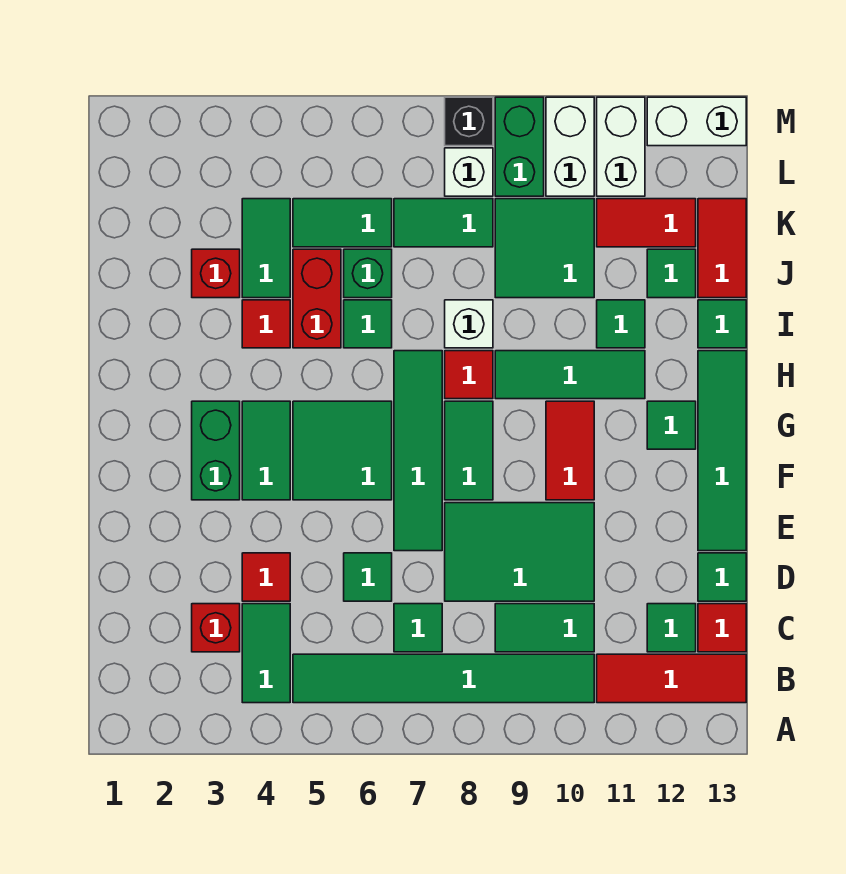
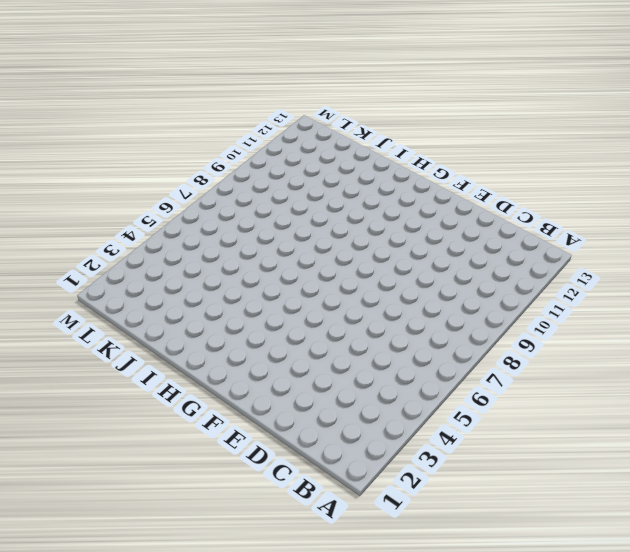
none -> green 1x2 tile [242,604,290,703]
none -> green 1x6 tile [293,654,594,703]
none -> red 1x3 tile [597,654,746,703]
none -> red 1x1 brick [192,604,240,652]

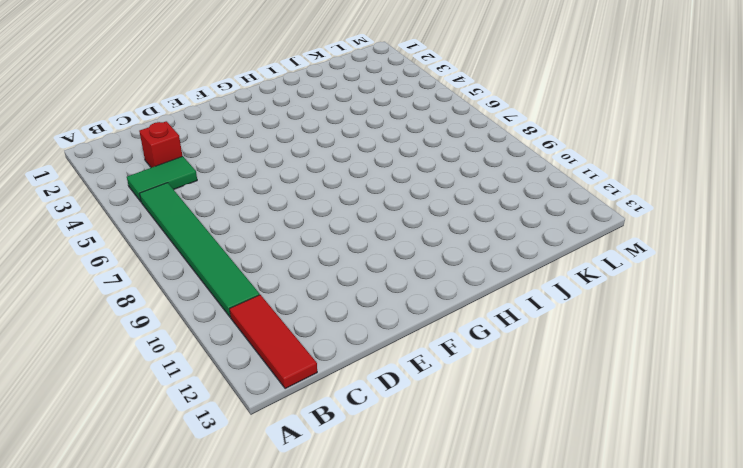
none -> green 1x1 tile [394,604,442,652]
none -> green 1x2 tile [495,604,594,652]
none -> green 1x1 tile [647,604,696,652]
none -> red 1x1 tile [698,604,746,652]

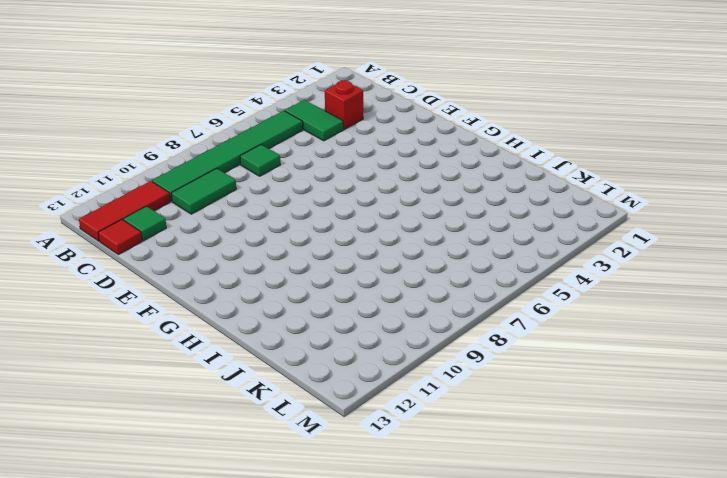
none -> red 1x1 tile [242,553,290,601]
none -> green 1x1 tile [344,553,392,601]
none -> green 2x3 tile [445,503,594,601]
none -> green 1x1 tile [698,553,746,601]

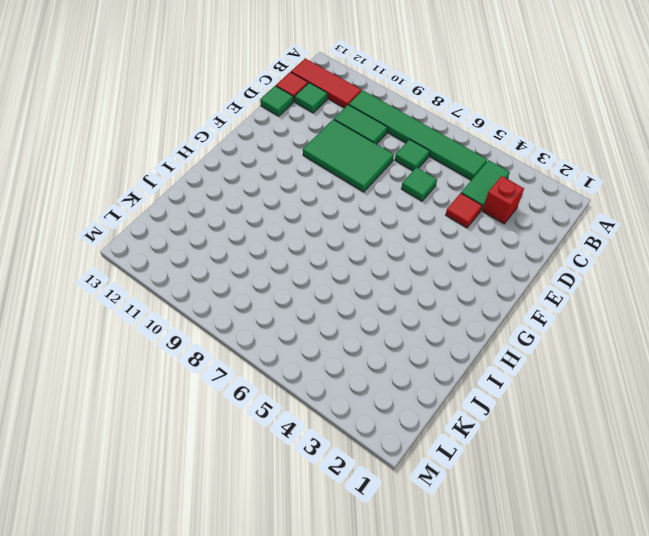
none -> green 1x4 tile [394,351,442,551]
none -> green 1x4 tile [698,351,746,551]
none -> green 1x2 brick [192,401,240,500]
none -> green 1x2 tile [242,401,290,500]

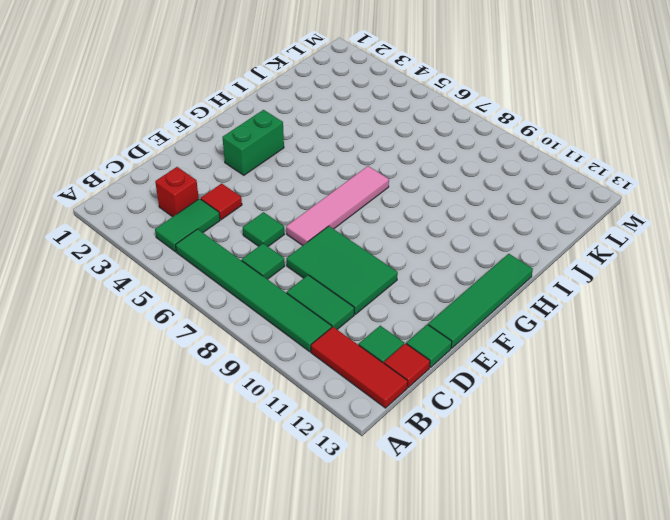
pink 1x4 tile [286,166,389,245] -> green 1x4 tile [394,351,442,551]
none -> green 1x2 tile [242,401,290,500]
none -> green 2x2 tile [293,401,392,500]
none -> green 1x2 tile [445,401,493,500]
none -> red 1x2 tile [546,401,594,500]

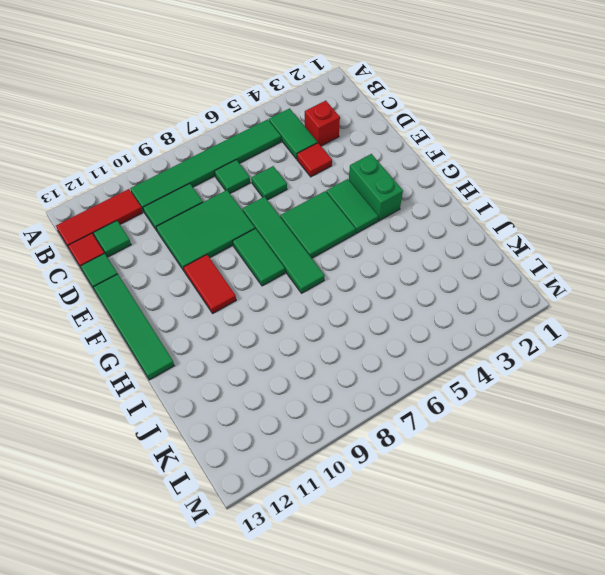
none -> green 1x1 tile [647,401,696,449]
none -> red 1x1 tile [445,351,493,399]
none -> green 1x3 tile [495,351,645,399]
none -> red 1x1 tile [242,300,290,348]

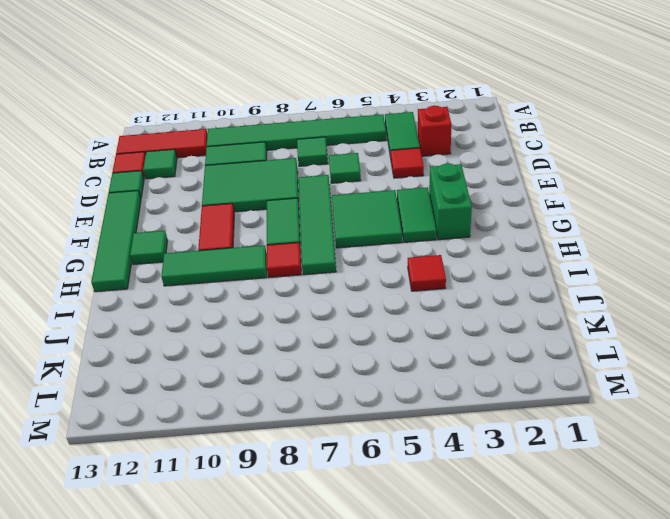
none -> red 1x2 brick [293,249,341,348]
none -> green 1x1 tile [344,300,392,348]
none -> white 1x1 brick [445,300,493,348]
none -> green 1x1 tile [597,300,645,348]

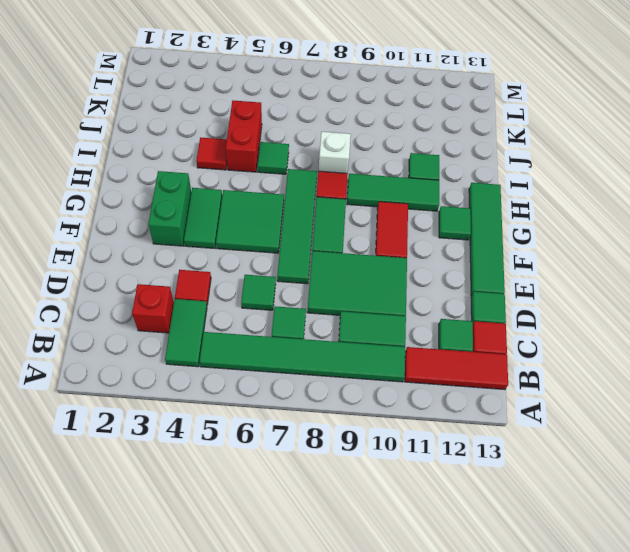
none -> green 1x1 tile [698,300,746,348]
none -> red 1x1 brick [192,249,240,298]
none -> green 1x2 tile [242,199,290,298]
none -> green 1x1 brick [344,249,392,298]

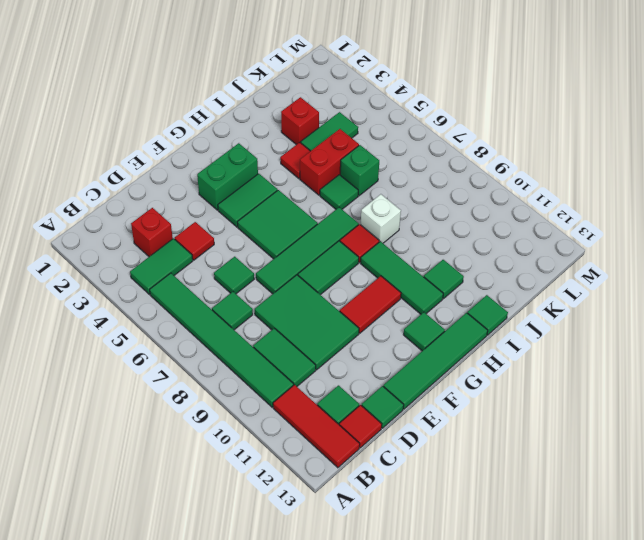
none -> green 2x2 tile [495,199,594,298]
none -> green 1x1 tile [647,249,696,298]
none -> red 1x2 tile [698,199,746,298]
none -> green 1x2 tile [293,199,392,247]

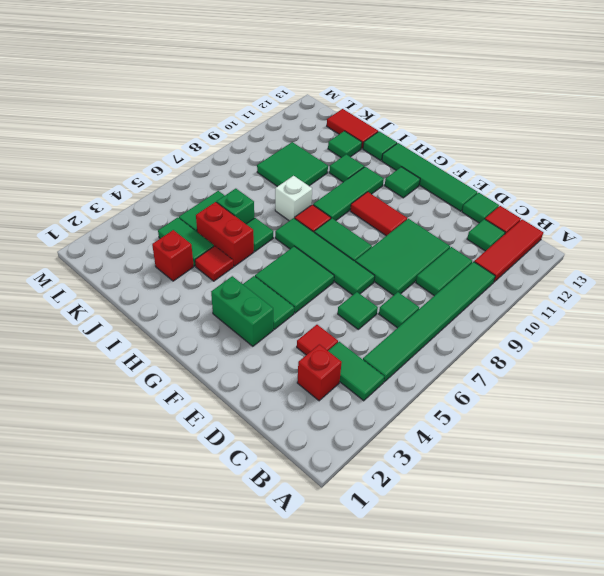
none -> green 1x2 tile [394,199,493,247]
none -> red 1x2 tile [597,199,696,247]
none -> white 1x1 brick [445,148,493,196]
none -> green 1x2 brick [495,97,544,196]

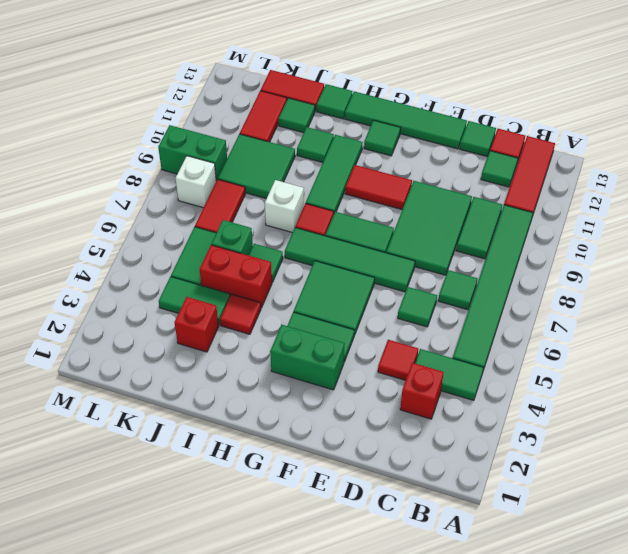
red 1x2 tile [195,179,245,233] -> green 1x2 tile [394,199,493,247]
none -> white 1x2 brick [546,97,594,196]
none -> white 1x2 brick [597,97,645,196]
none -> black 1x1 brick [445,97,493,146]
none -> white 1x2 brick [647,97,746,146]

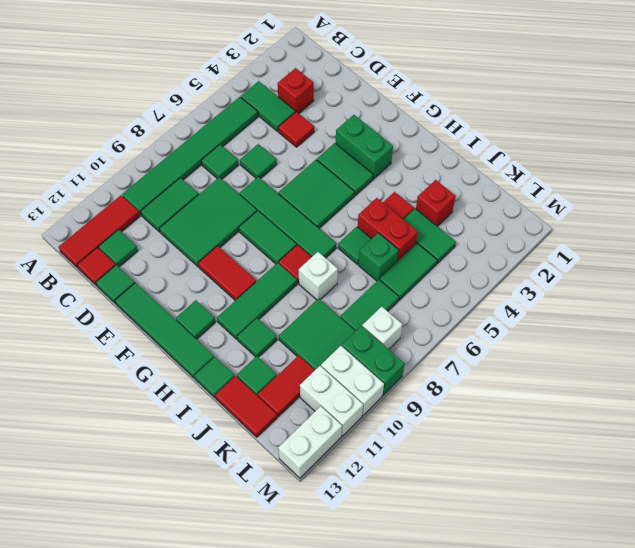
none -> black 1x1 brick [445,97,493,146]

